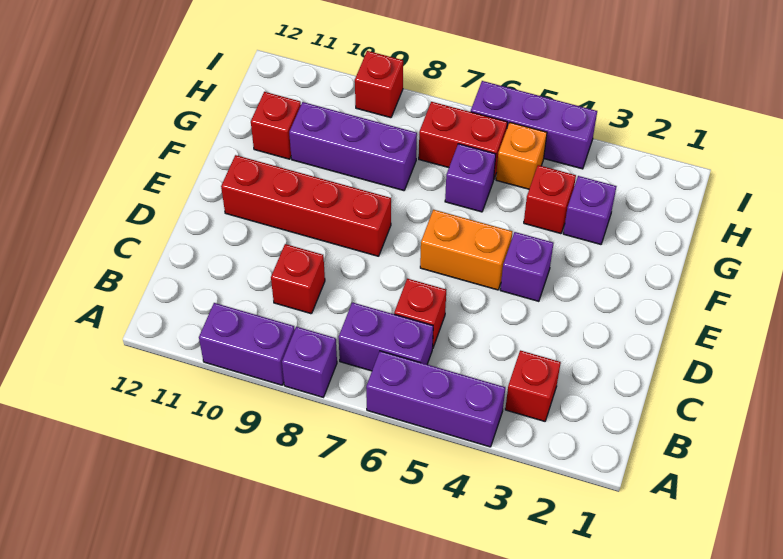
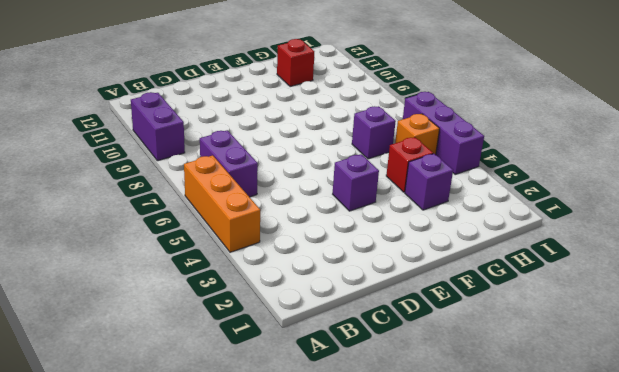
orange 1x3 brick [184,155,260,252] -> purple 1x3 brick [366,351,505,447]
none -> purple 1x1 brick [282,327,337,397]
none -> red 1x1 brick [505,350,561,421]
none -> red 1x1 brick [394,279,446,349]

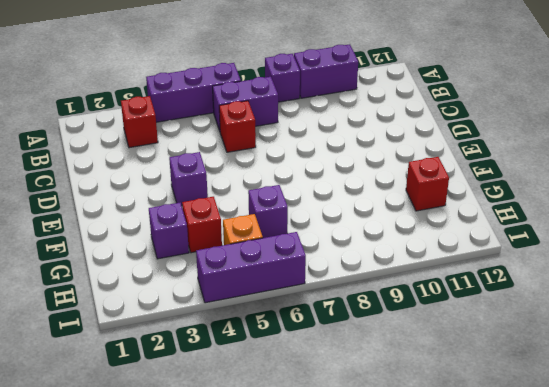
none -> red 1x1 brick [271,244,325,314]
none -> orange 1x2 brick [420,210,512,290]
none -> red 1x4 brick [221,155,391,256]

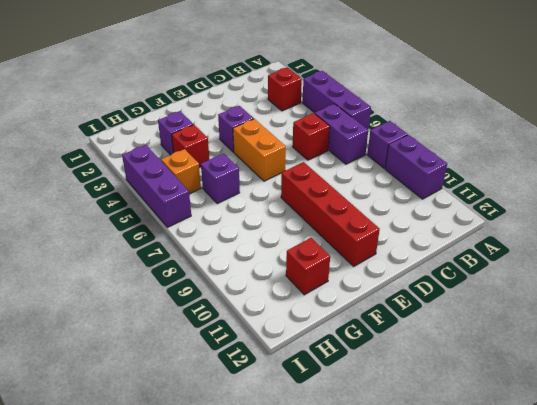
none -> red 1x1 brick [271,244,325,314]
none -> purple 1x3 brick [289,102,417,191]
none -> red 1x2 brick [419,102,507,178]

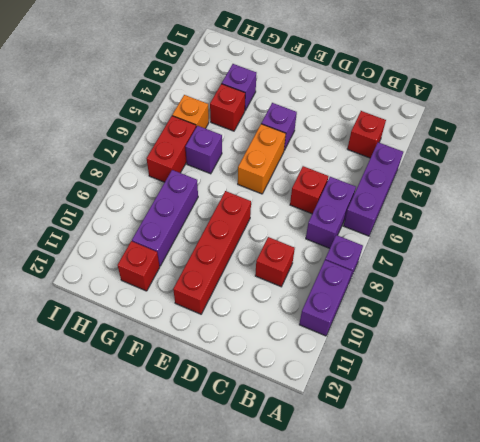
none -> purple 1x3 brick [471,81,597,169]
none -> red 1x1 brick [355,51,403,118]

